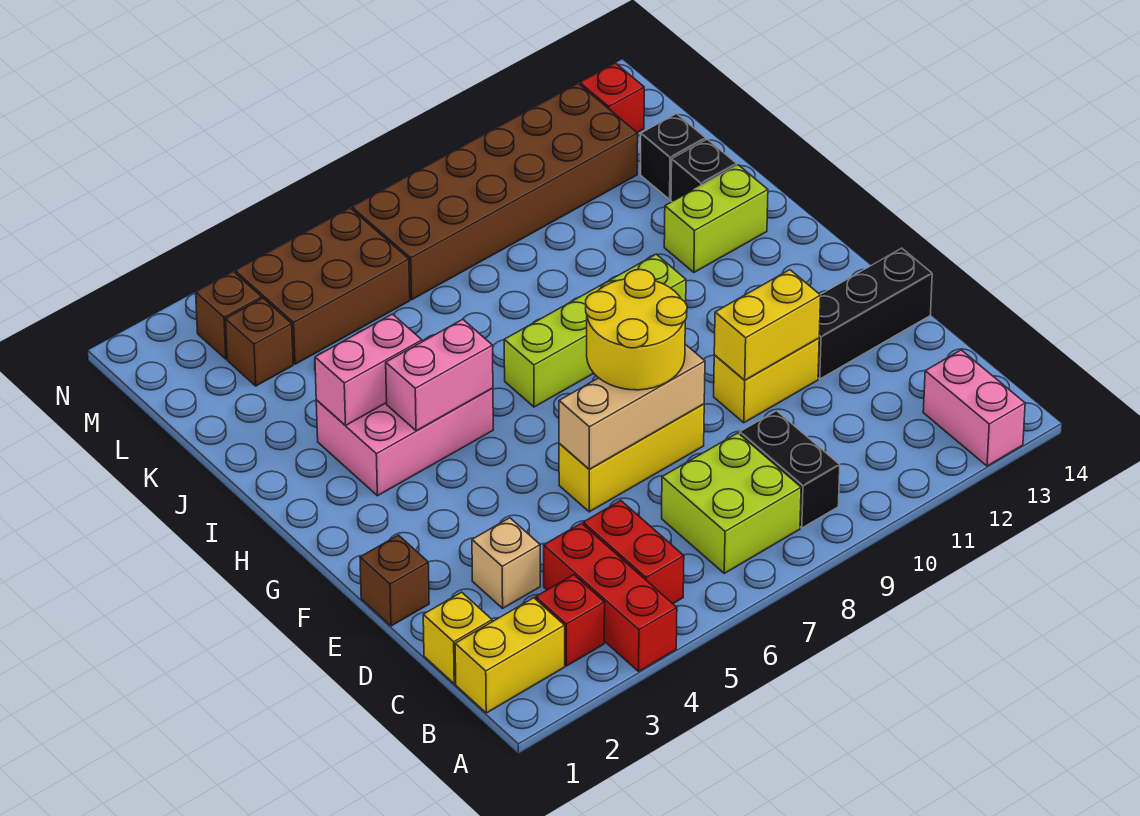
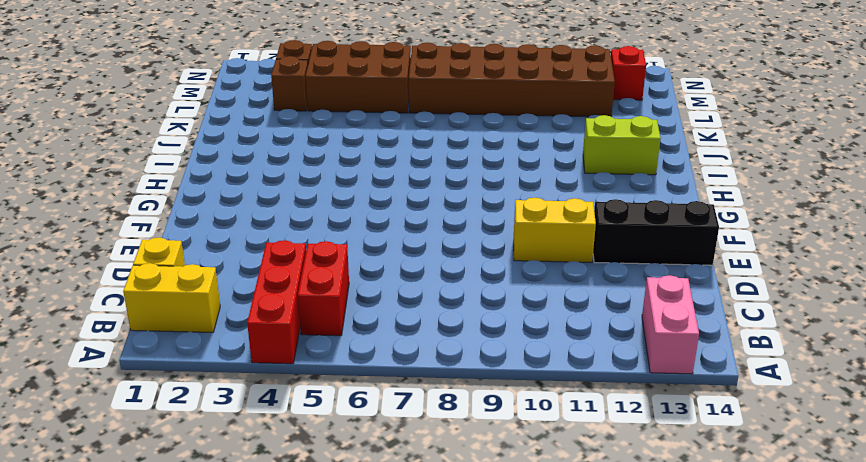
none -> red 1x1 brick [536,575,605,666]
none -> lime 2x2 brick [662,433,801,573]
none -> black 1x2 brick [740,411,840,528]

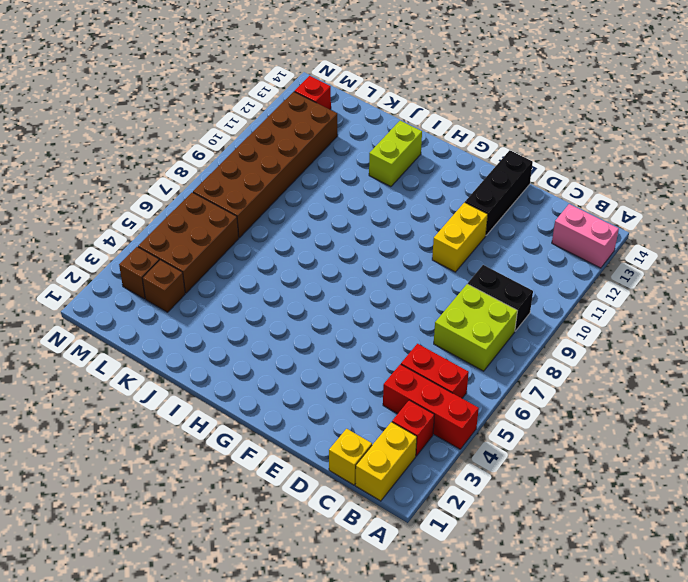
none -> tan 1x1 brick [472,518,540,608]
none -> brown 1x1 brick [360,535,429,626]
none -> yellow 1x3 brick [559,404,704,512]

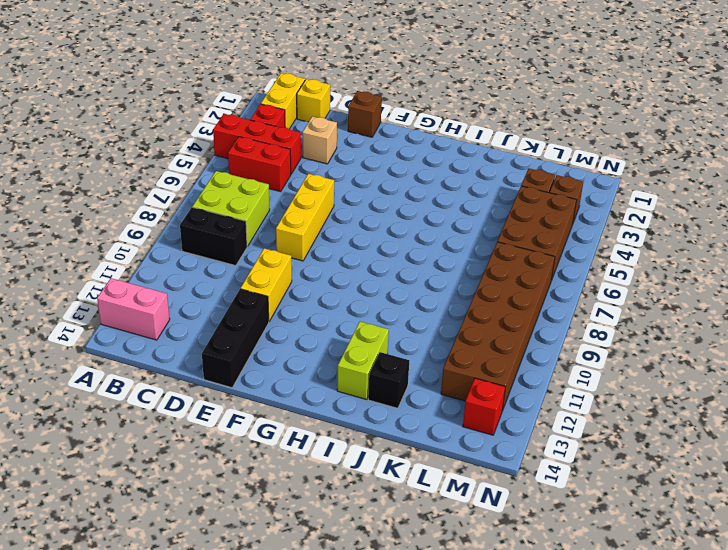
none -> pink 2x3 brick [316,335,493,496]
none -> lime 1x4 brick [504,254,686,407]
none -> black 1x1 brick [641,114,706,199]

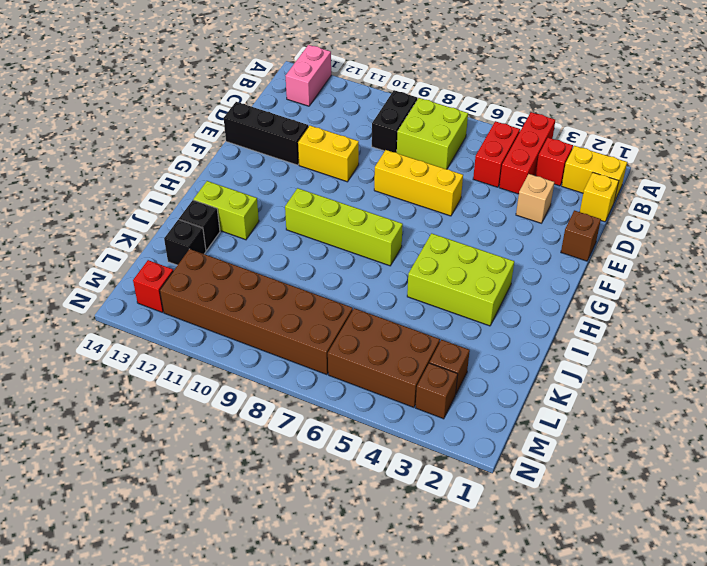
lime 2x3 brick [407,233,514,326] -> pink 2x3 brick [316,335,493,496]
none -> tan 1x3 brick [559,344,705,469]
none -> yellow 1x2 brick [714,270,821,380]
none -> pink 1x2 brick [386,319,493,431]

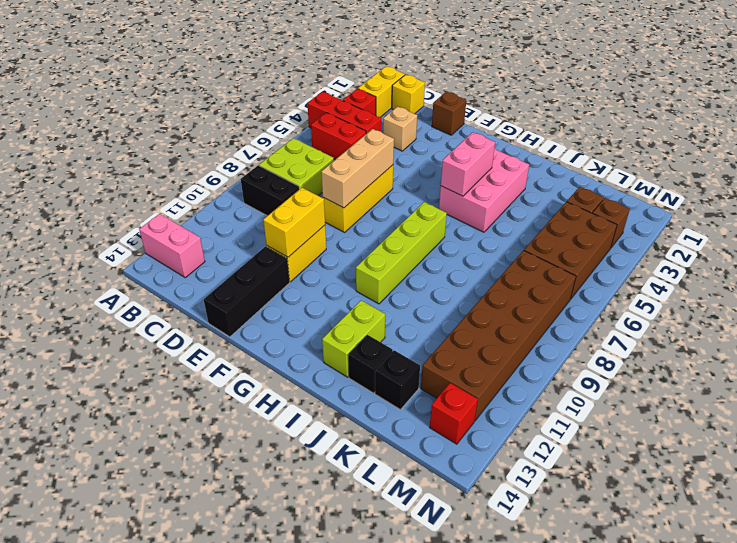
none -> pink 1x2 brick [315,314,422,426]
none -> yellow 2x2 round brick [586,270,687,390]

